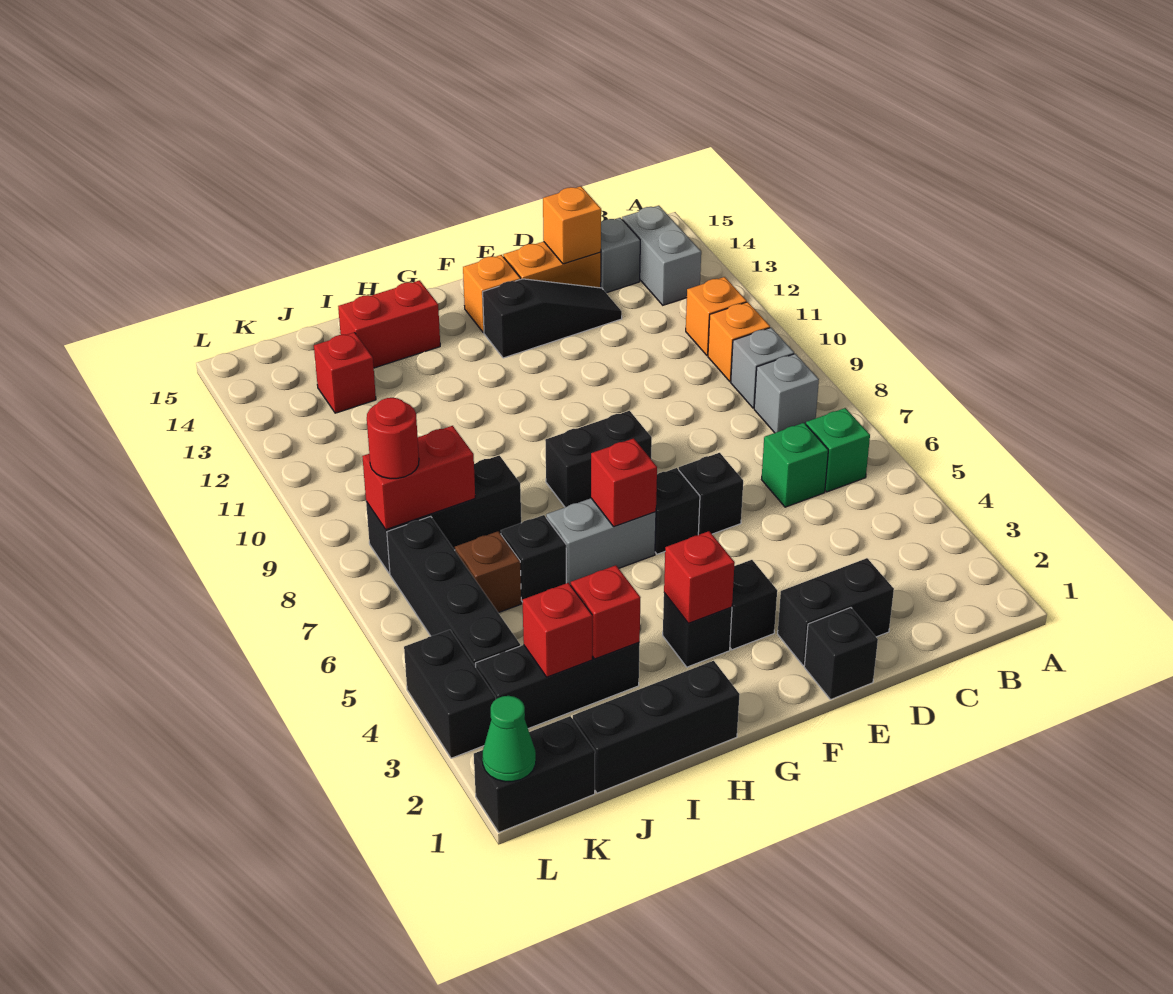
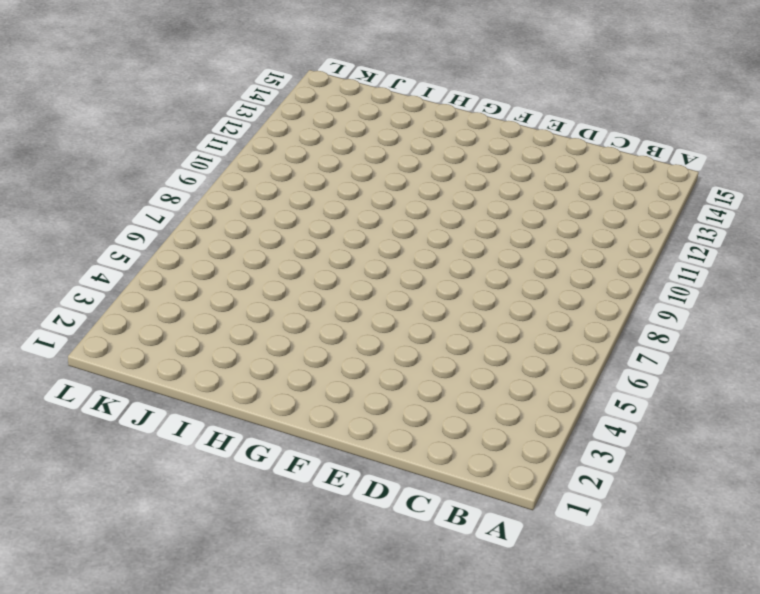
none -> green 1x1 brick [806,408,870,492]
none -> grey 1x1 brick [754,354,819,433]
none -> grey 1x1 brick [731,328,794,408]
none -> orange 1x1 brick [708,302,770,381]

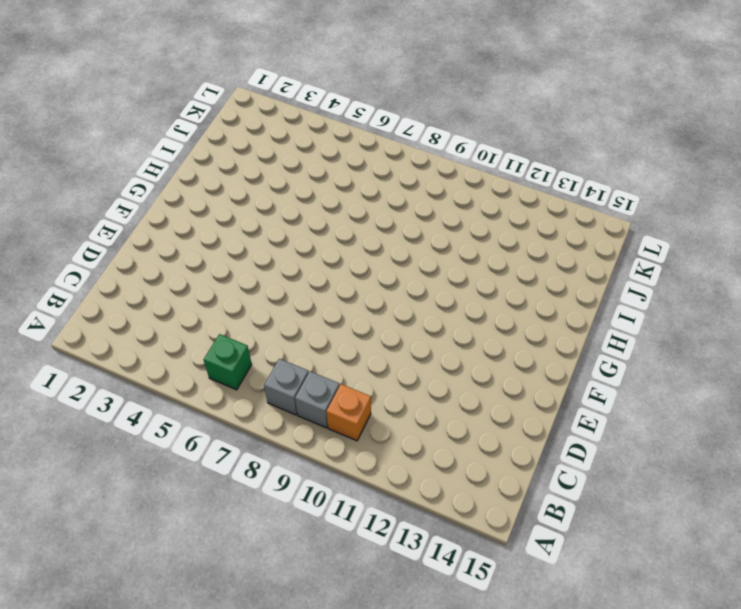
none -> orange 1x1 brick [686,277,747,355]
none -> grey 1x2 brick [622,206,701,305]
none -> green 1x1 brick [762,423,828,507]
none -> grey 1x1 brick [601,218,640,293]

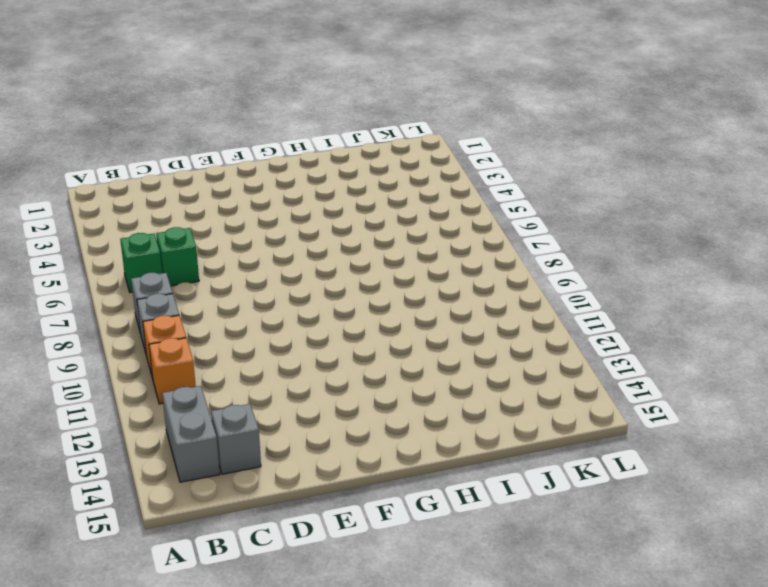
none -> black 1x2 brick [778,558,894,666]
none -> black 1x3 slope [483,279,622,358]
none -> orange 1x2 brick [503,242,601,288]
none -> black 1x1 brick [804,608,878,699]

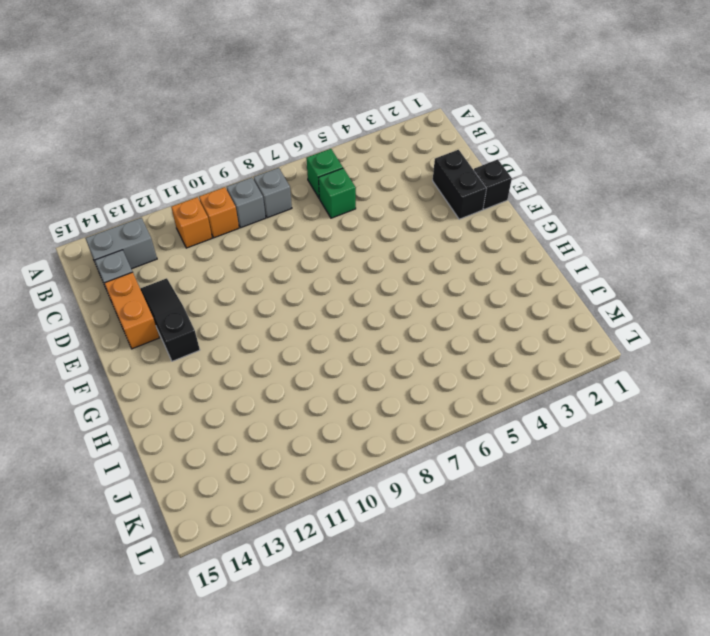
none -> black 1x1 brick [679,453,743,535]
none -> black 1x1 brick [730,560,777,650]
none -> black 1x1 brick [655,468,700,554]
none -> black 1x2 brick [545,411,652,507]

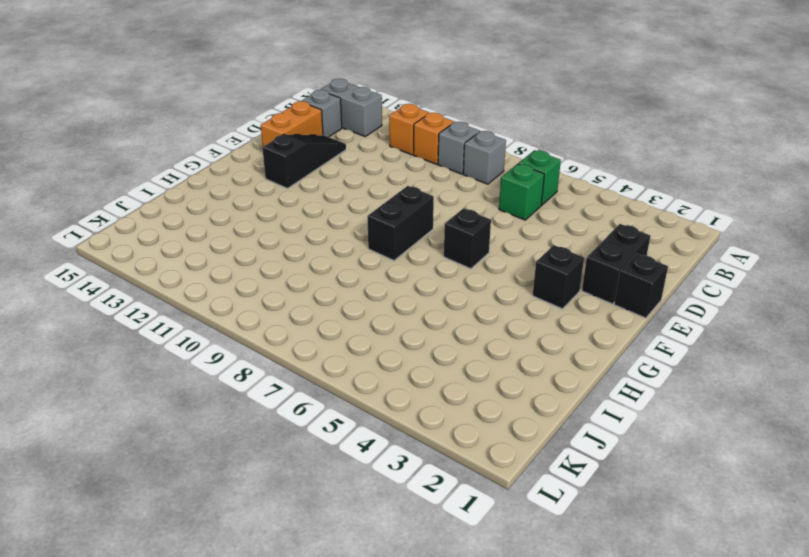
none -> black 1x1 brick [679,453,743,535]
none -> orange 1x1 brick [463,255,521,333]
none -> black 1x1 brick [663,593,732,667]
none -> grey 1x2 brick [546,498,656,585]

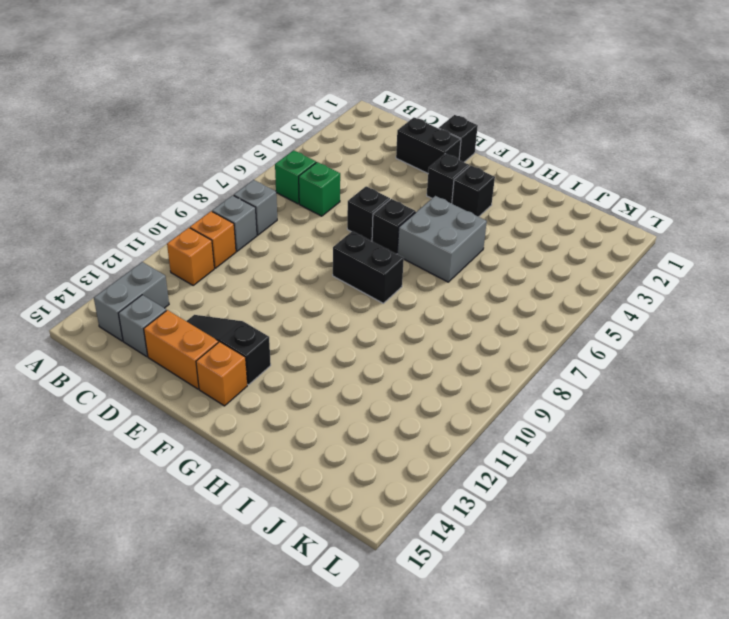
grey 2x2 brick [397,196,487,282] -> grey 1x2 brick [546,498,656,585]
none -> black 1x3 brick [573,661,740,793]
none -> red 1x2 brick [338,280,440,368]
none -> black 1x3 brick [475,642,640,729]
none -> black 1x1 brick [501,515,566,602]

